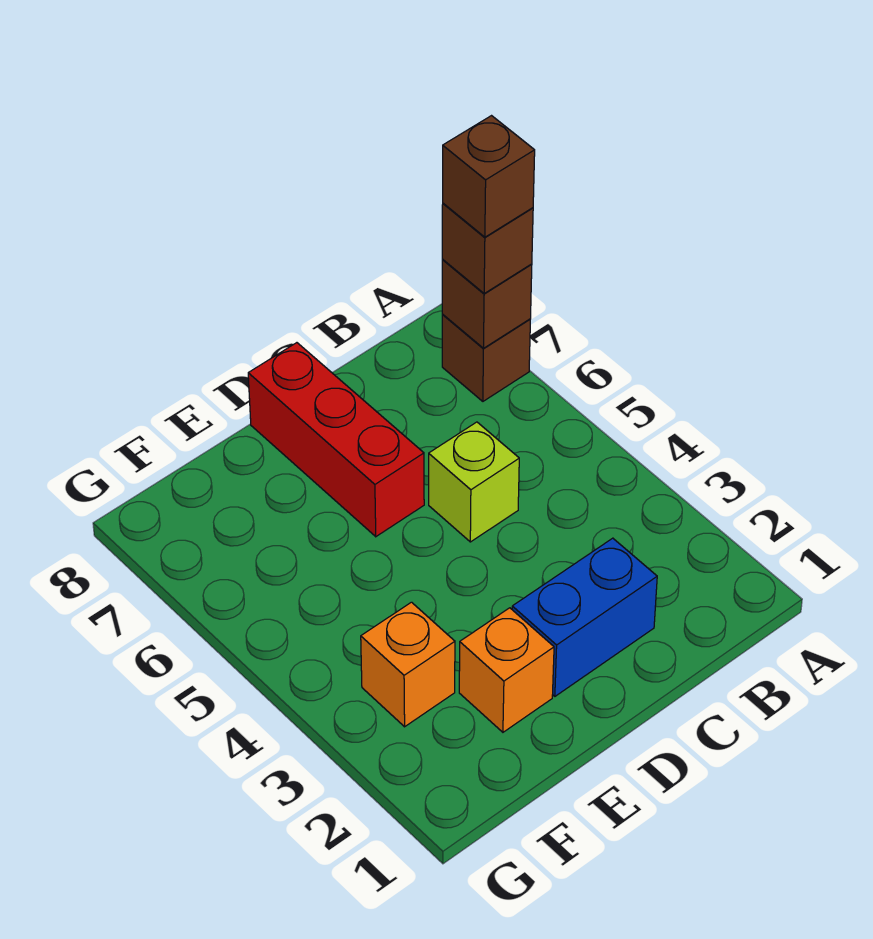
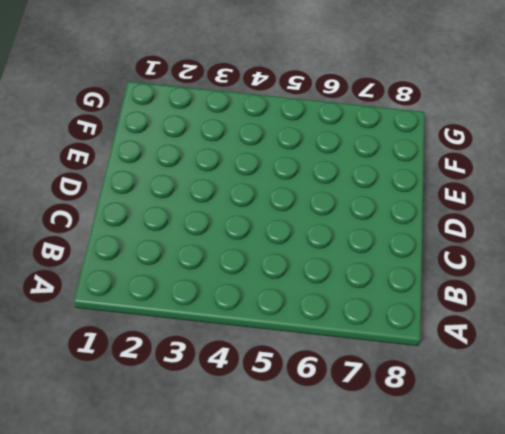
none -> brown 1x1 brick [442,315,530,401]
none -> blue 1x2 brick [512,538,657,696]

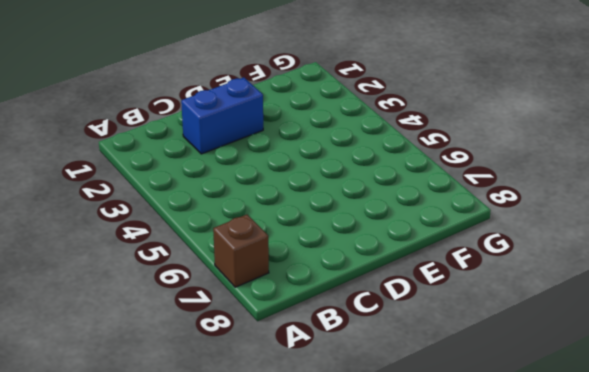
none -> lime 1x1 brick [429,422,519,542]
none -> red 1x3 brick [248,343,424,537]

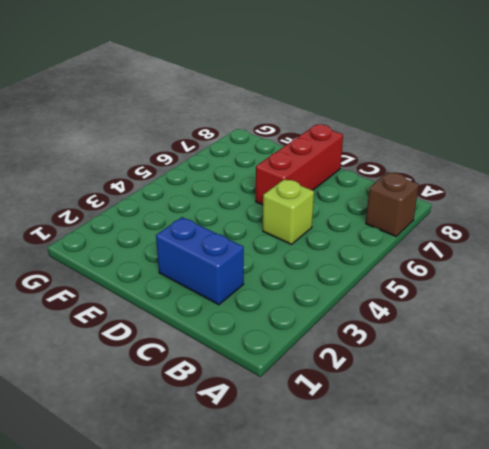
none -> orange 1x1 brick [459,608,554,732]
none -> orange 1x1 brick [361,602,455,727]

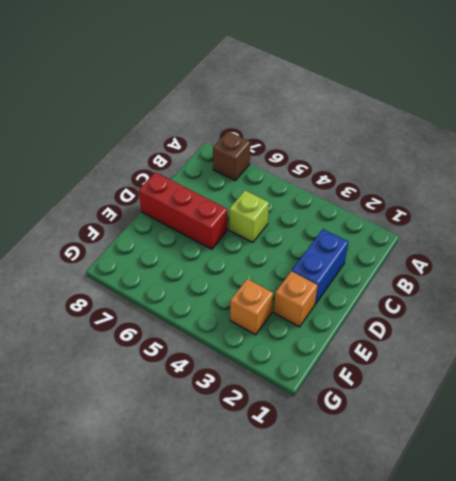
none -> brown 1x1 brick [442,260,532,348]
none -> brown 1x1 brick [442,203,533,293]

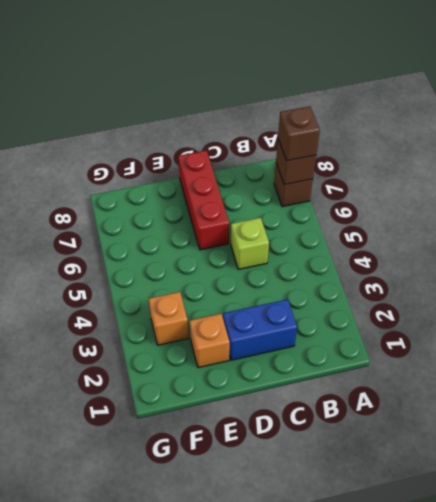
none -> brown 1x1 brick [443,116,535,237]

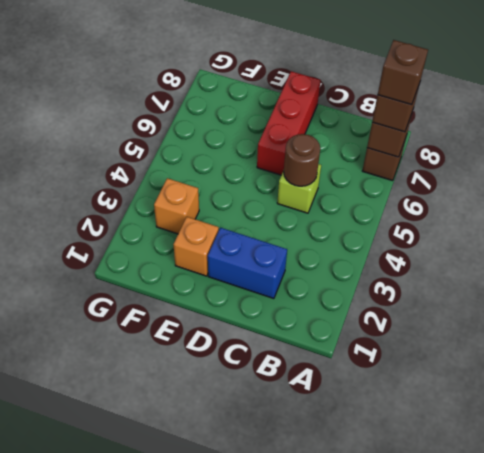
brown 1x1 round brick [284,134,320,186] -> none

